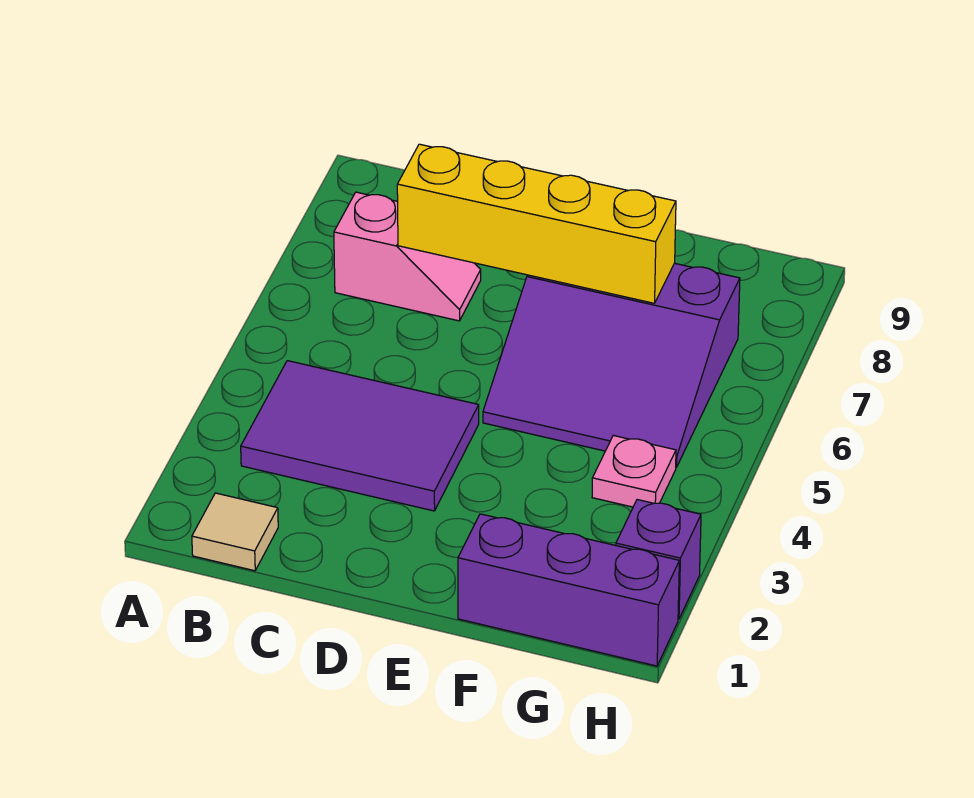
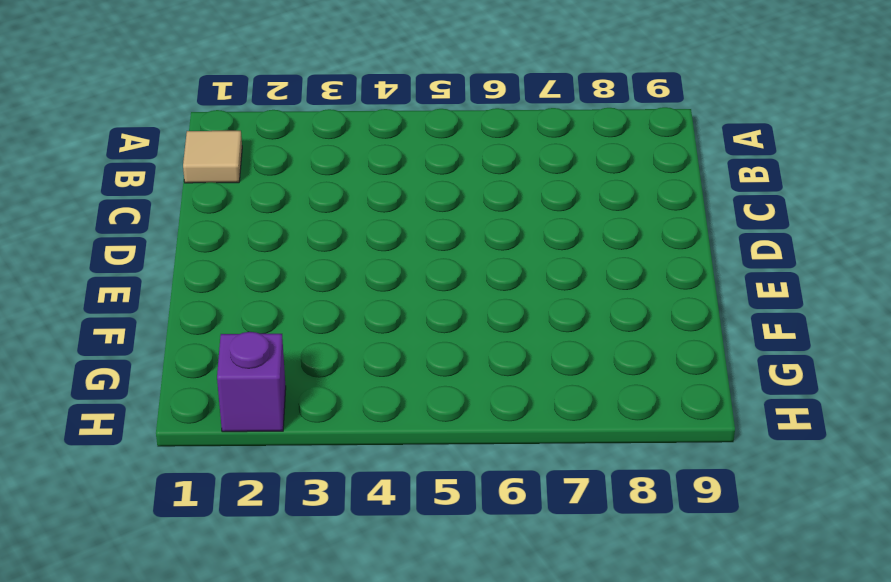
none -> purple 2x3 tile [241,361,479,511]
none -> pink 1x2 slope [334,192,481,321]

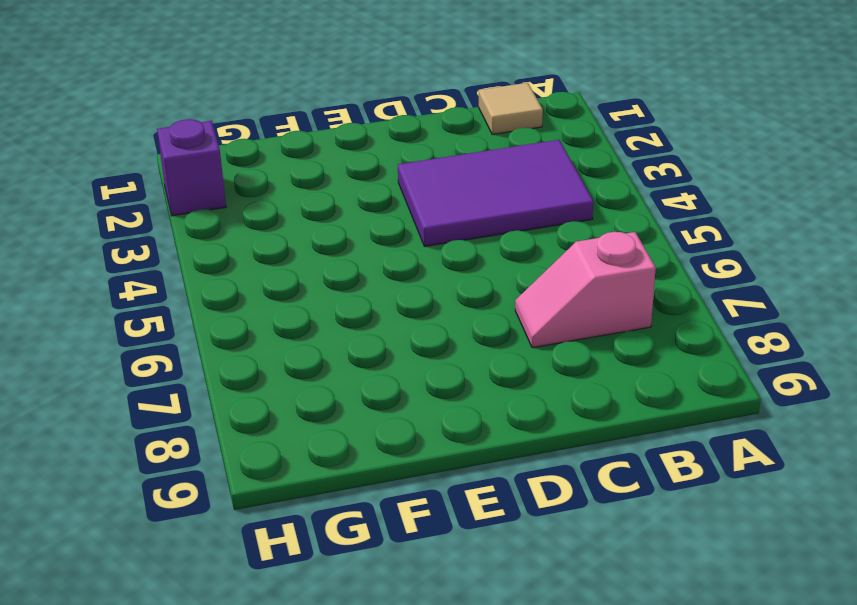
none -> purple 3x3 slope [483,263,740,467]
none -> purple 1x3 brick [458,514,679,666]

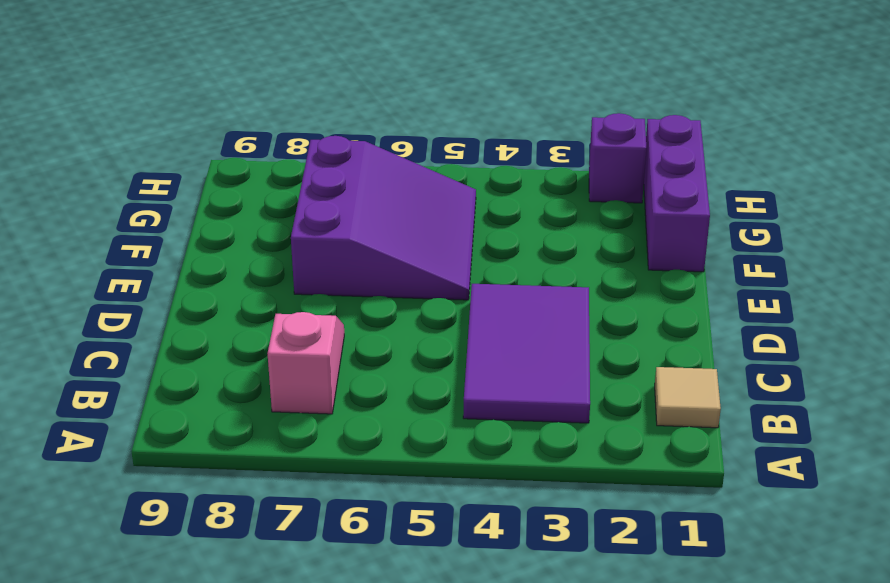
none -> pink 1x1 plate [592,435,676,507]
none -> yellow 1x4 brick [397,144,676,303]

